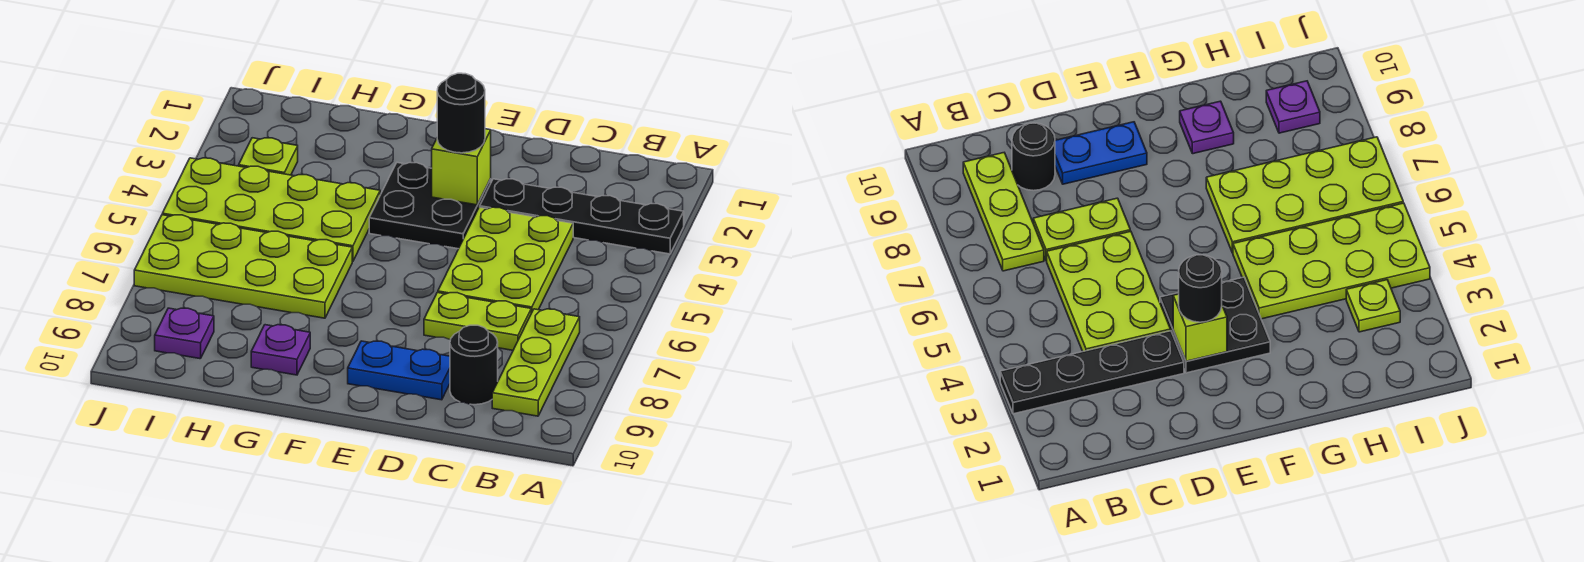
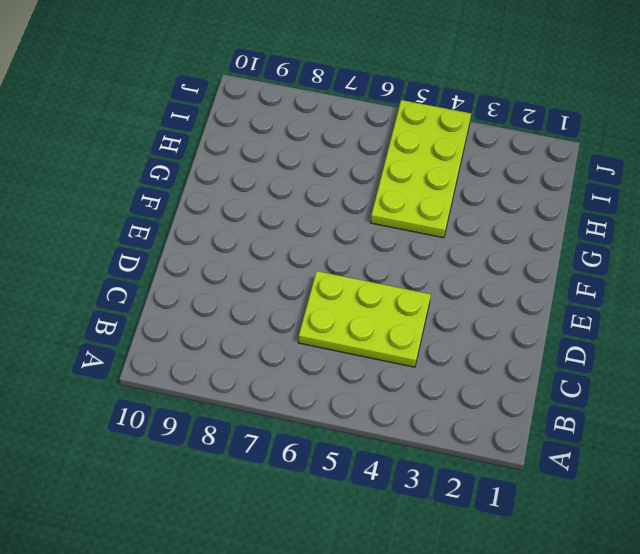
none -> black 1x4 plate [480,179,684,254]
none -> lime 1x3 plate [492,309,580,416]
none -> lime 1x2 plate [424,293,531,350]

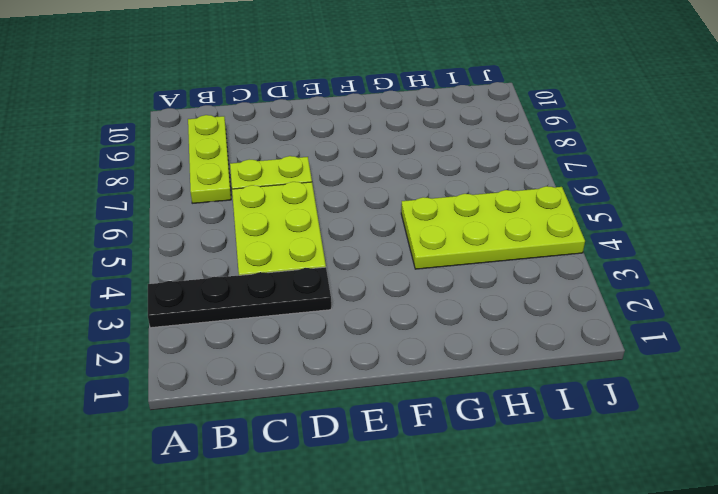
none -> black 1x1 round brick [450,325,498,405]
none -> blue 1x2 plate [348,341,450,400]
none -> black 2x2 plate [369,163,491,249]

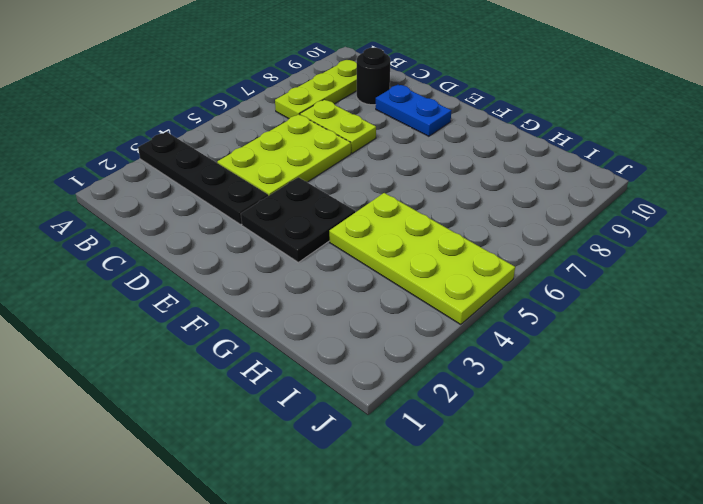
none -> lime 2x4 plate [134,215,352,318]
none -> purple 1x1 plate [251,325,310,375]
none -> lime 1x1 plate [239,138,298,175]

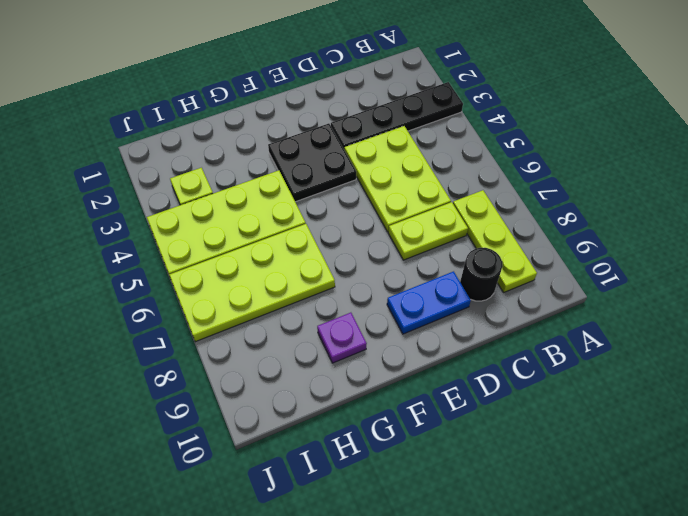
none -> purple 1x1 plate [155,308,214,359]
none -> lime 1x1 brick [432,129,491,205]
none -> black 1x1 round brick [437,73,485,153]

